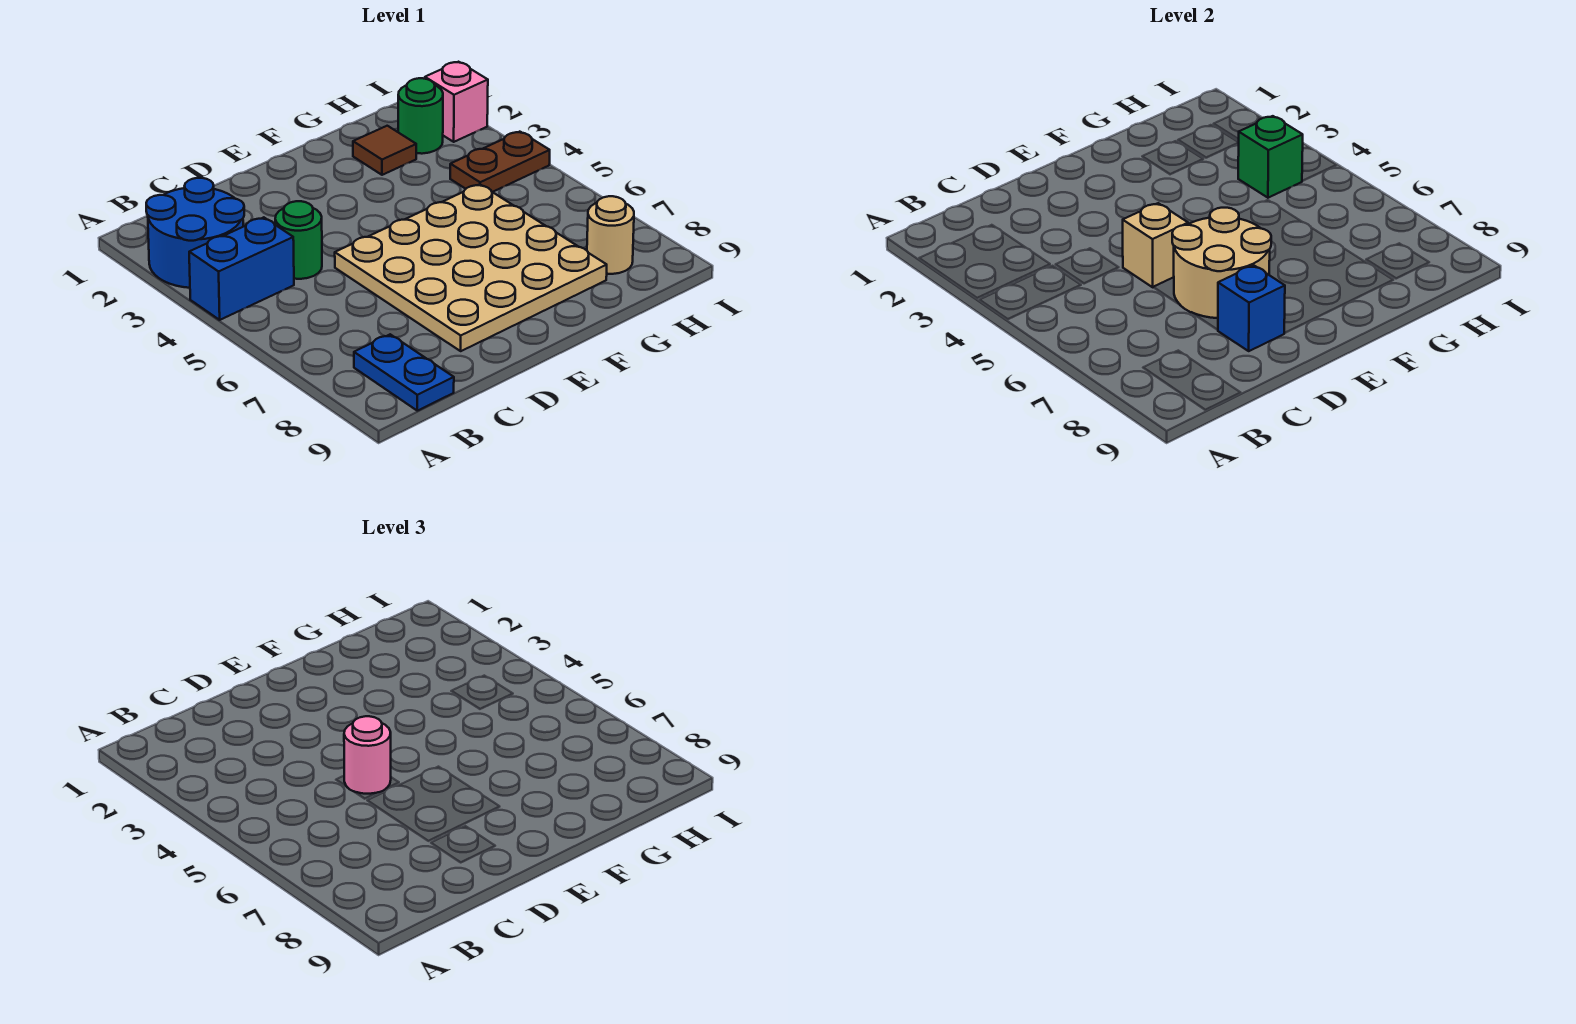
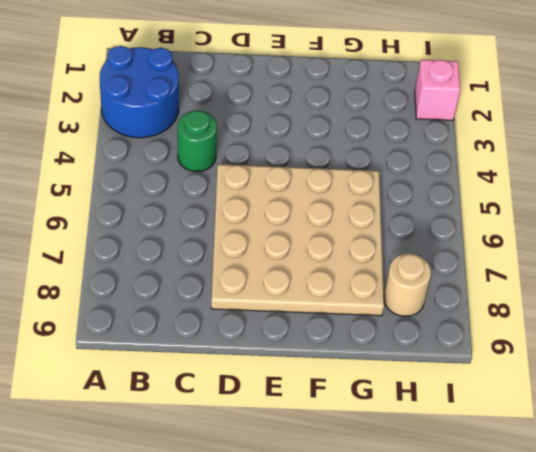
none -> blue 1x2 brick [189,217,294,320]
none -> blue 1x2 plate [354,334,454,411]
none -> brown 1x1 tile [353,126,416,175]

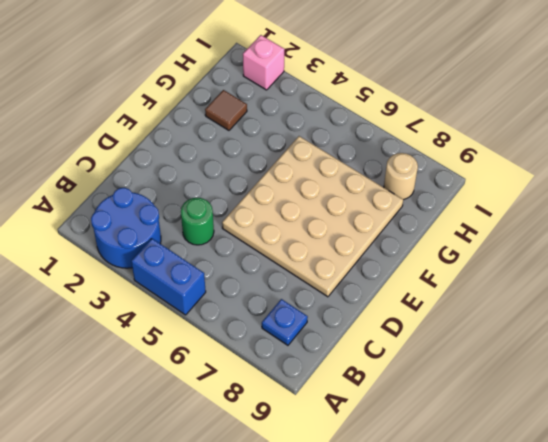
blue 1x2 brick [131,239,206,315] -> blue 1x2 brick turned to [189,217,294,320]
blue 1x1 plate [262,299,308,345] -> blue 1x2 plate [354,334,454,411]
none -> green 1x1 round brick [398,78,443,154]
none -> brown 1x2 plate [450,132,550,192]
none -> tan 1x1 brick [1123,203,1188,287]

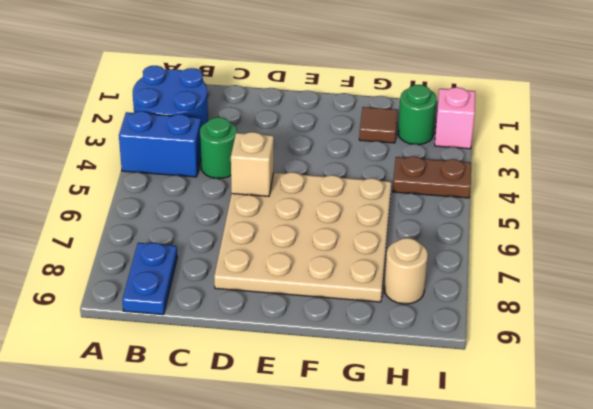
none -> tan 2x2 round brick [1172,208,1271,318]
none -> blue 1x1 brick [1218,265,1285,351]
none -> green 1x1 brick [1238,116,1303,198]

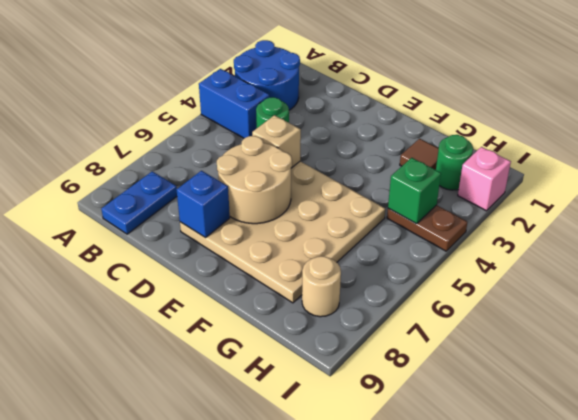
none -> pink 1x1 round brick [344,716,391,794]

